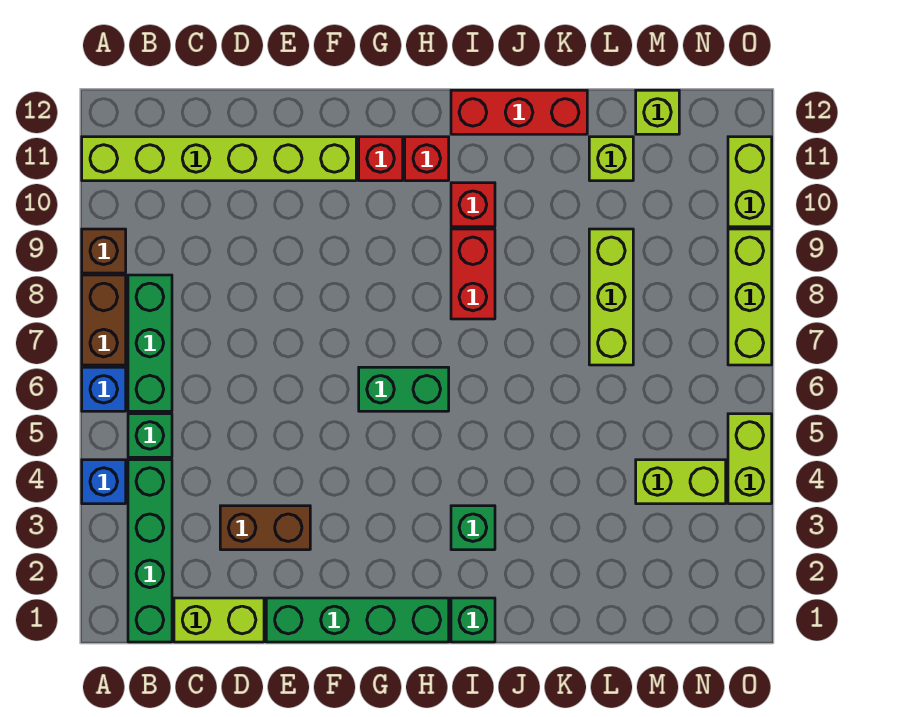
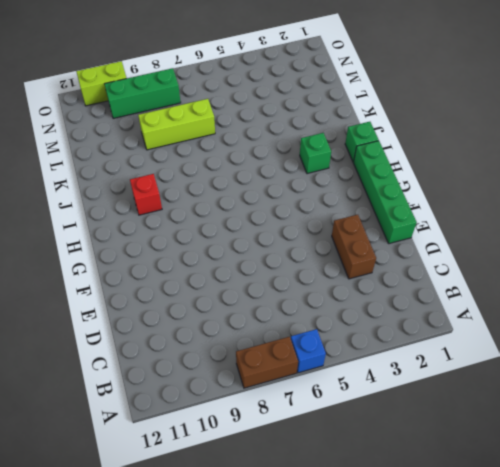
green 1x3 brick [105,68,181,119] -> green 1x3 brick moved to [128,275,172,411]
none -> blue 1x1 brick [82,460,126,504]
none -> brown 1x1 brick [82,229,126,273]
none -> lime 1x6 brick [82,137,356,181]

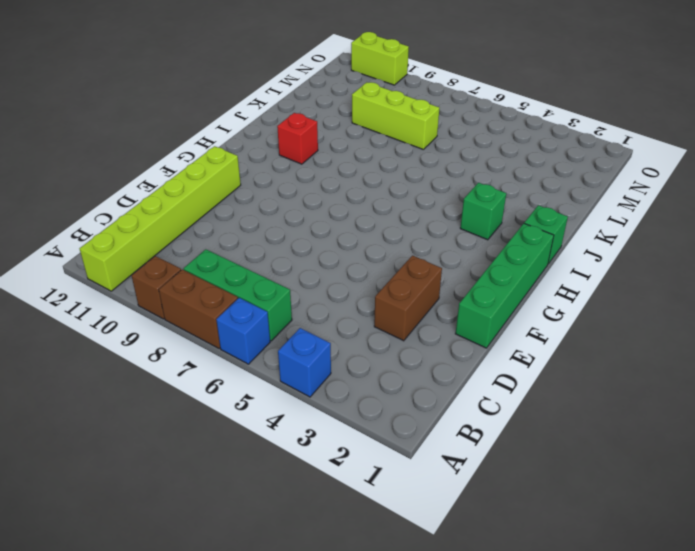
none -> green 1x4 brick [128,460,172,642]
none -> green 1x1 brick [128,414,172,457]
none -> lime 1x2 brick [174,598,264,642]

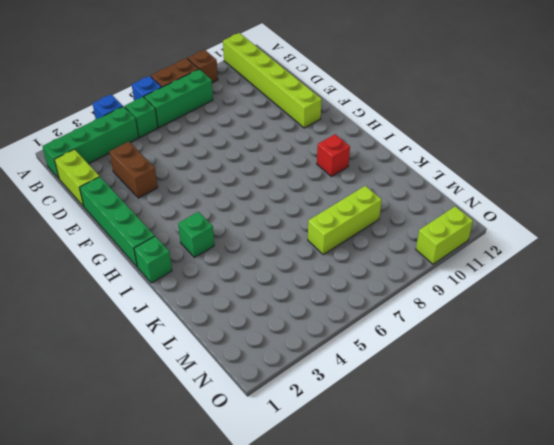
none -> green 1x2 brick [359,367,449,411]
none -> red 1x1 brick [359,137,403,181]
none -> red 1x1 brick [405,137,449,181]

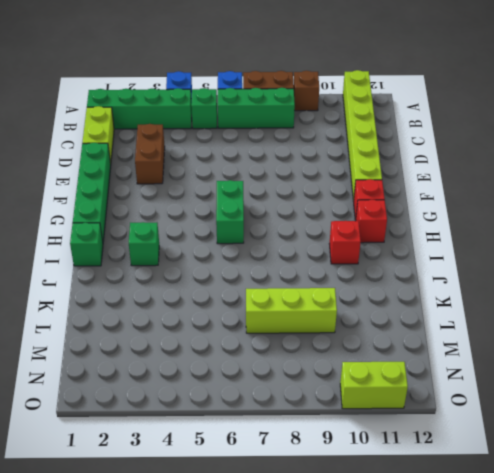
none -> red 1x2 brick [451,229,495,319]
none -> red 1x3 brick [451,90,587,134]
none -> lime 1x1 brick [589,137,633,181]

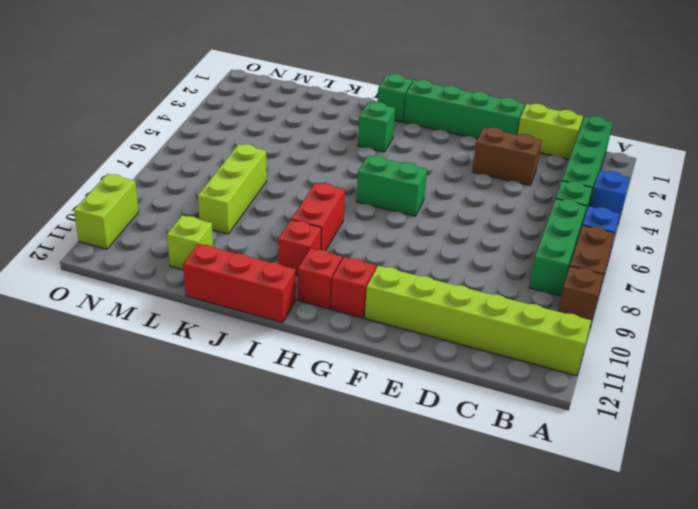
none -> lime 1x2 brick [636,460,726,504]
none -> lime 1x1 brick [636,90,679,134]
none -> lime 1x2 brick [728,414,772,504]

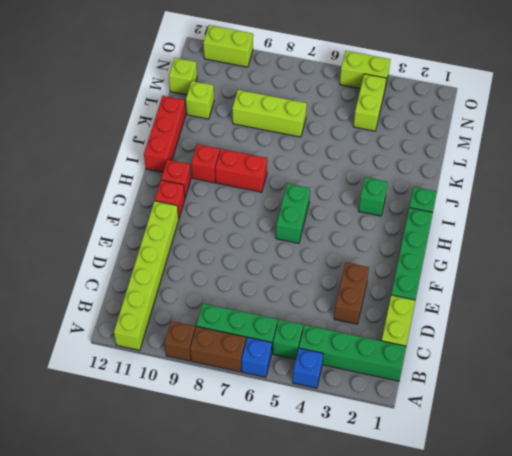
none -> lime 1x3 brick [728,229,772,365]

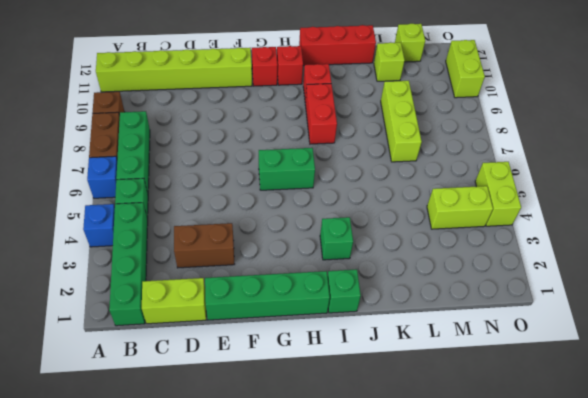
none -> lime 1x3 brick [728,229,772,365]

